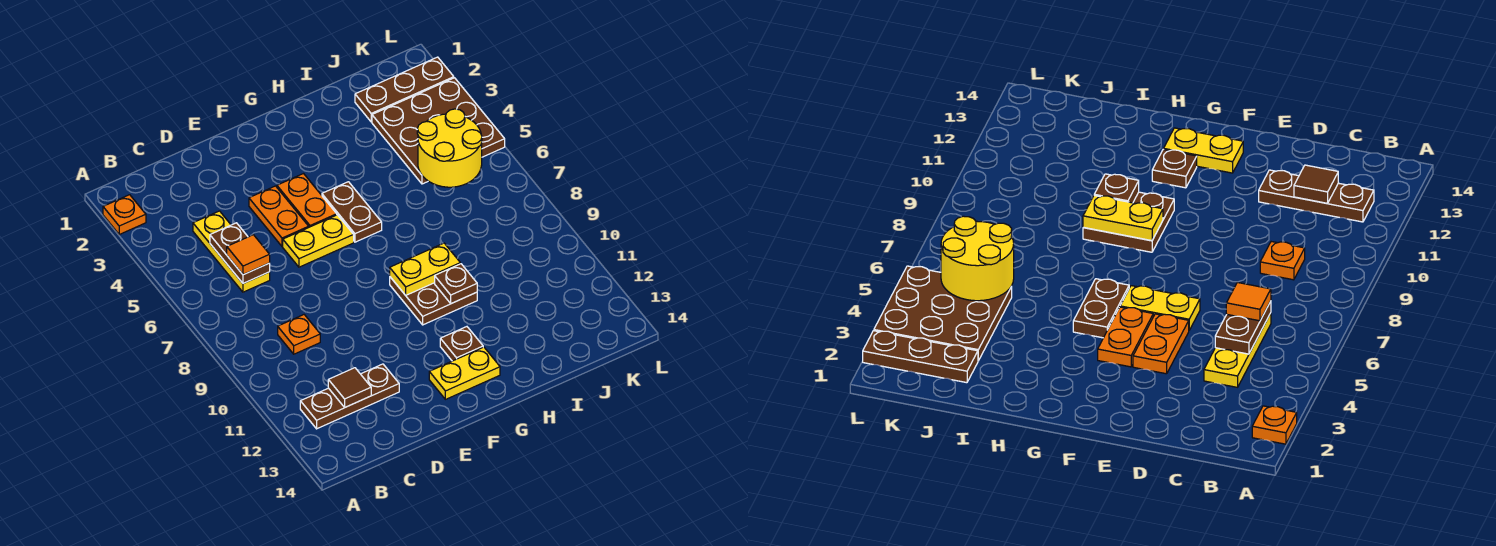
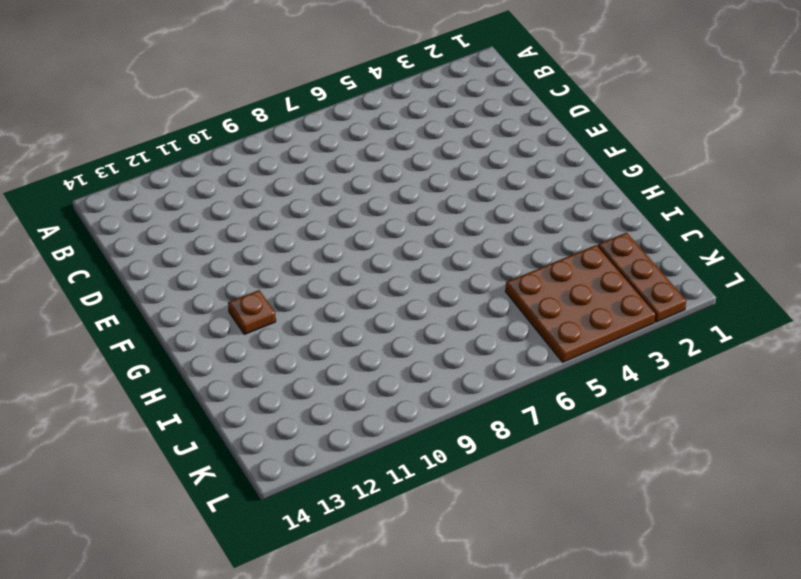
none -> orange 1x1 plate [103,195,146,234]
none -> brown 1x3 plate [300,364,399,429]
none -> yellow 1x3 plate [193,211,270,292]

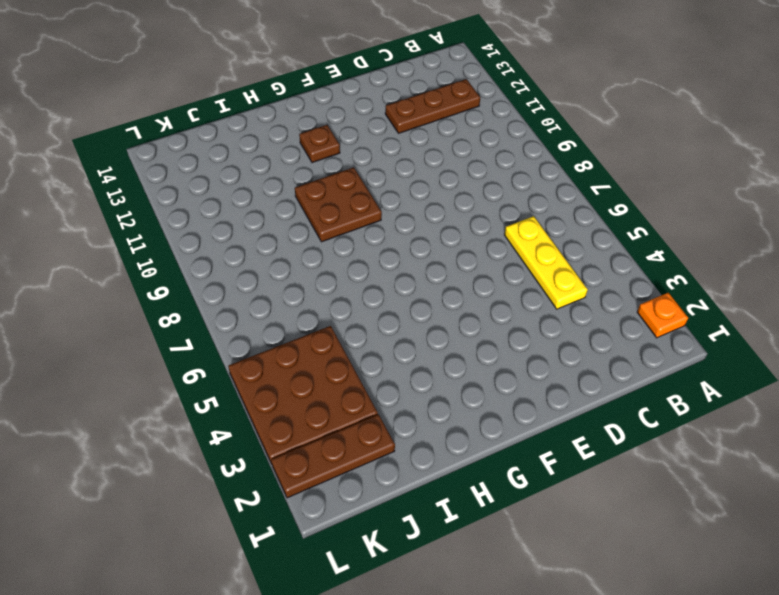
none -> orange 1x1 plate [278,315,320,354]
none -> orange 1x2 plate [249,186,309,247]
none -> yellow 1x2 plate [283,215,354,267]

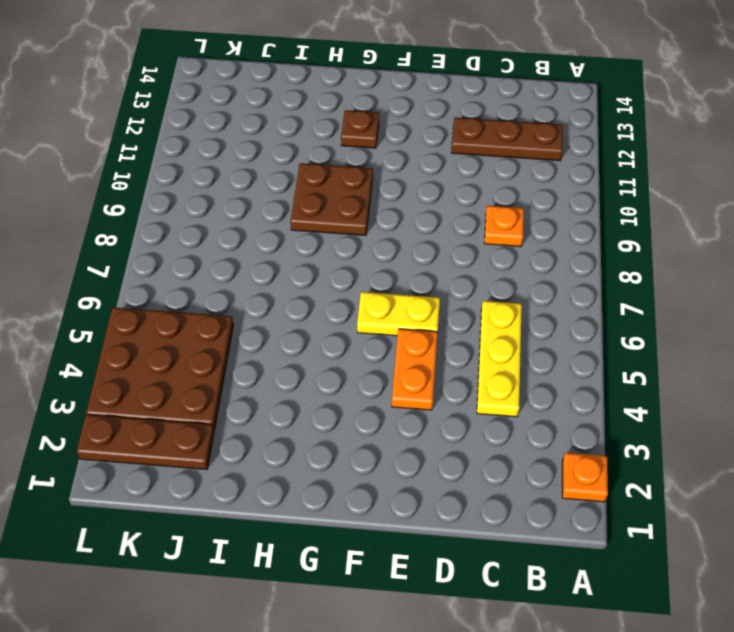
none -> orange 1x2 plate [277,174,337,227]
none -> yellow 1x2 plate [429,347,500,399]
none -> brown 1x2 plate [322,182,382,242]

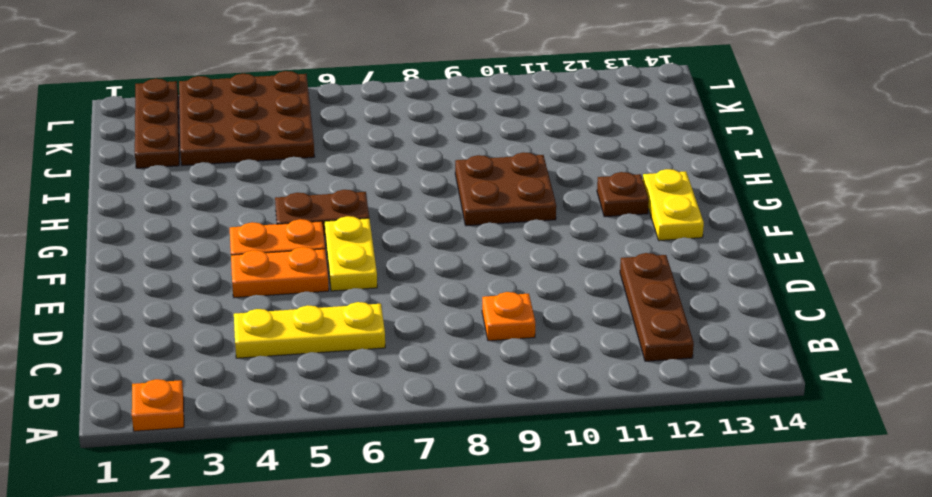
none -> brown 1x2 plate [210,223,270,283]
none -> brown 1x1 tile [328,368,371,408]
none -> yellow 1x2 plate [390,243,460,295]

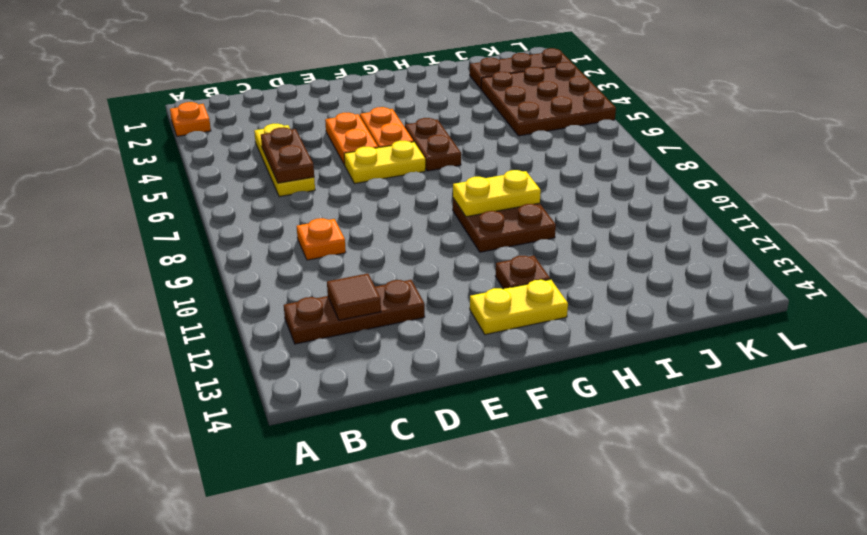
none -> brown 1x1 plate [435,264,477,304]
none -> yellow 2x2 round brick [417,109,482,187]
none -> orange 1x1 tile [227,235,270,275]

